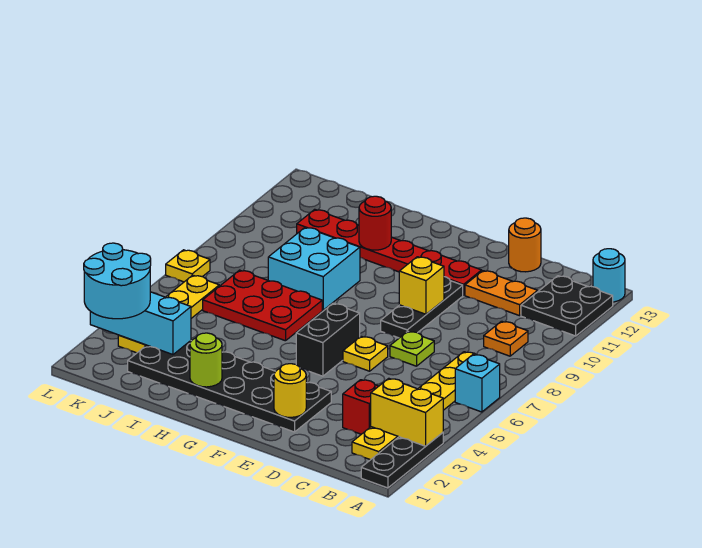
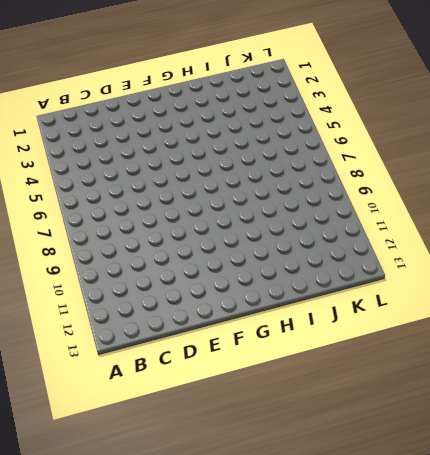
none -> black 1x3 plate [361,433,443,488]
none -> cyan 1x1 brick [455,354,500,412]
none -> black 2x2 plate [521,276,613,336]

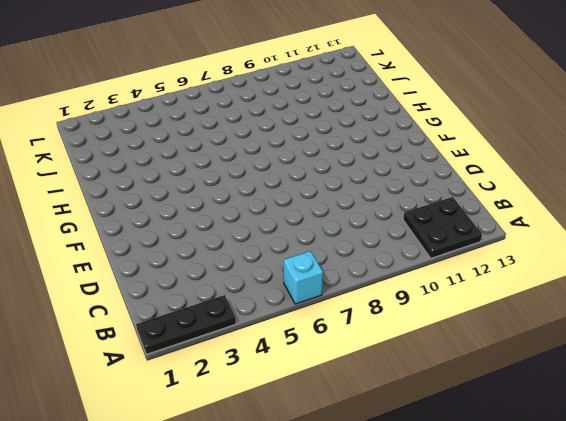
none -> cyan 1x1 round brick [593,249,625,302]
none -> yellow 1x6 plate [352,352,476,460]
none -> orange 1x1 plate [484,321,528,356]

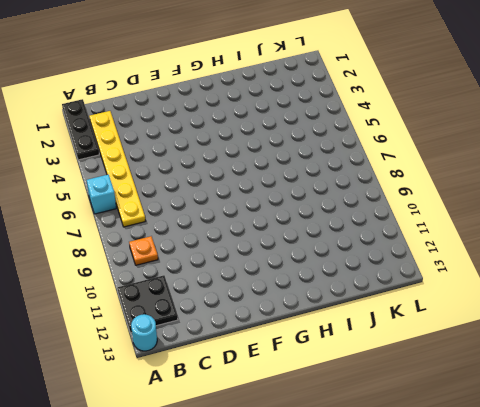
none -> red 1x1 brick [343,380,379,434]
none -> orange 1x2 plate [465,271,538,316]
none -> lime 1x1 plate [390,331,434,366]

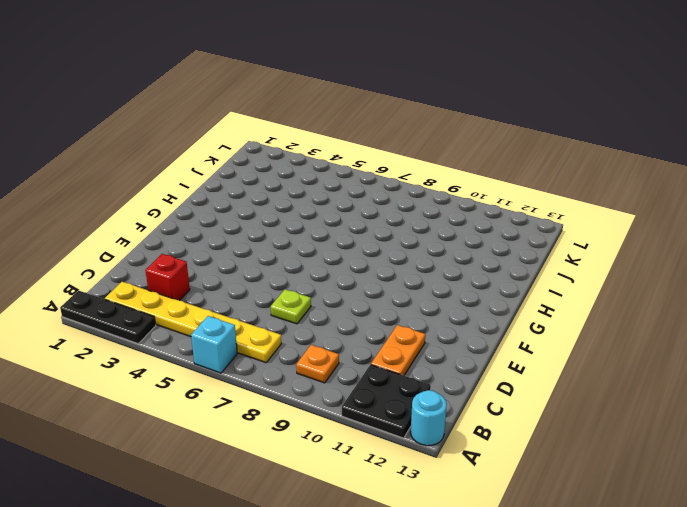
none -> orange 1x1 round brick [509,218,541,272]
none -> black 2x6 plate [128,341,331,432]
none -> yellow 1x1 plate [343,336,388,371]

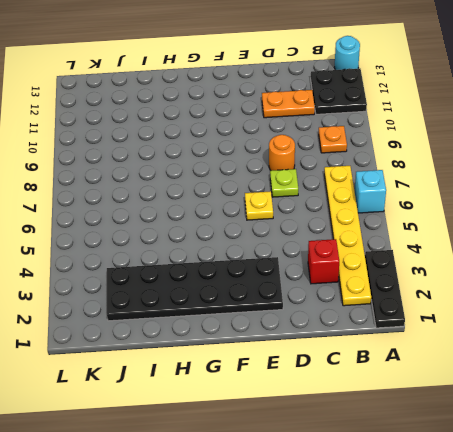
orange 1x1 round brick [269,135,295,171] -> orange 1x1 round brick moved to [509,218,541,272]
none -> black 1x3 plate [381,277,463,338]
none -> red 1x6 plate [297,209,482,295]
none -> black 1x2 brick [296,304,360,376]

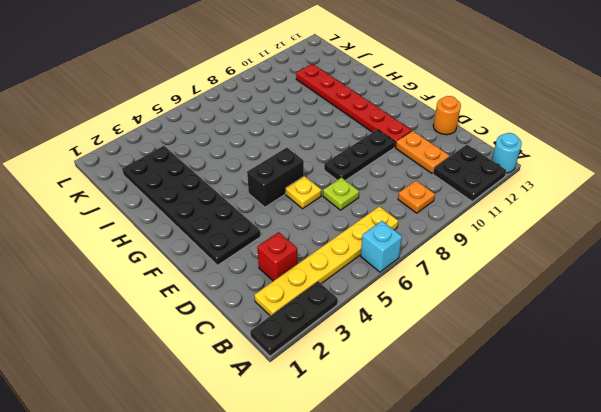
none -> red 2x3 plate [203,270,322,341]
none -> cyan 2x2 brick [268,227,360,310]
none -> yellow 1x4 plate [118,275,219,353]

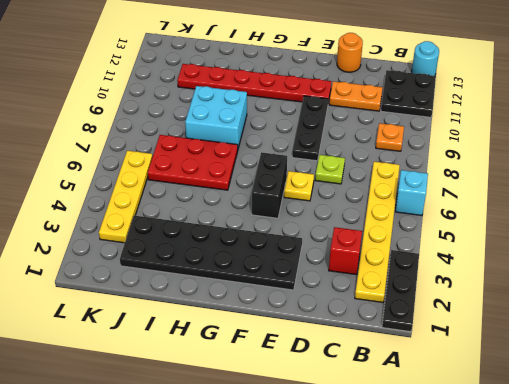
none -> yellow 1x1 plate [166,250,210,282]
none -> yellow 1x2 brick [371,378,443,446]
none -> yellow 1x1 round brick [274,364,306,417]

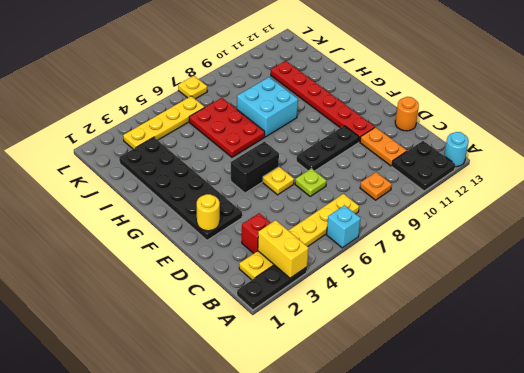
none -> yellow 1x1 brick [399,257,444,314]
none -> lime 1x1 round brick [190,333,222,387]
none -> red 1x1 round brick [359,196,391,250]

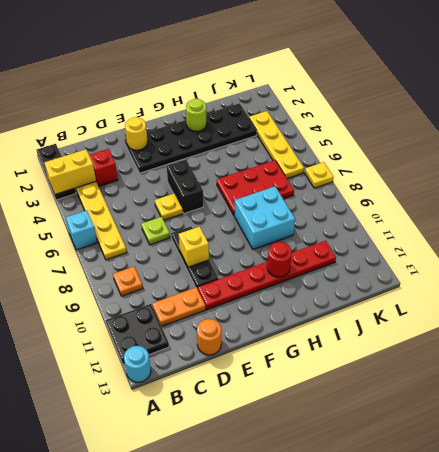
none -> cyan 1x3 brick [90,292,191,354]
none -> cyan 2x2 round brick [84,243,151,319]

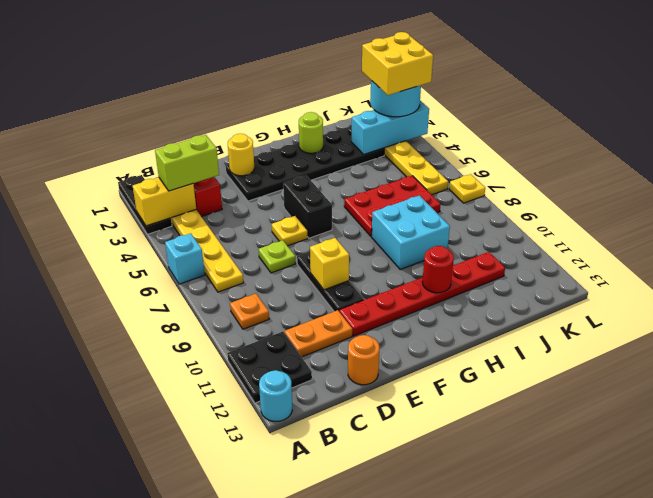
lime 1x2 brick [155,135,219,191] -> none
yellow 2x2 brick [362,32,433,95] -> none

